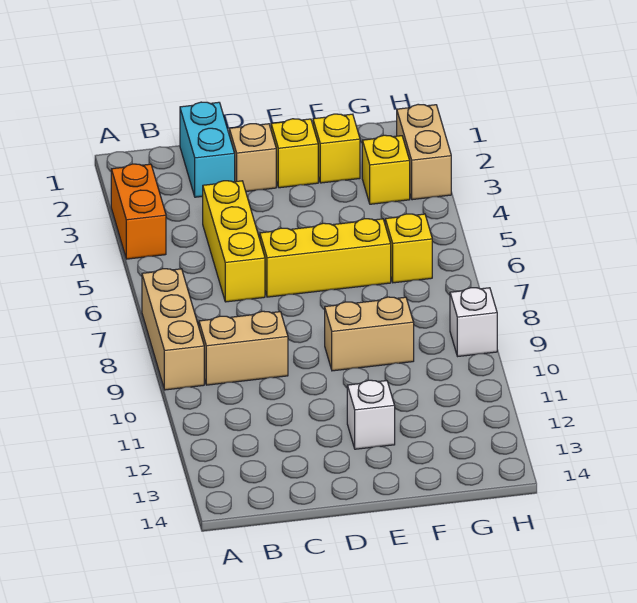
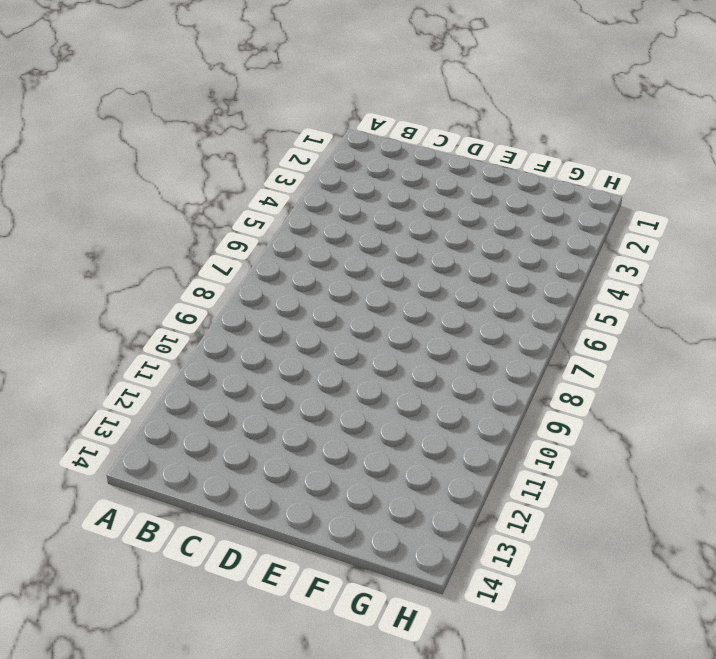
none -> orange 1x2 brick [111,164,166,259]
none -> tan 1x3 brick [142,269,204,390]
none -> tan 1x2 brick [199,311,288,385]

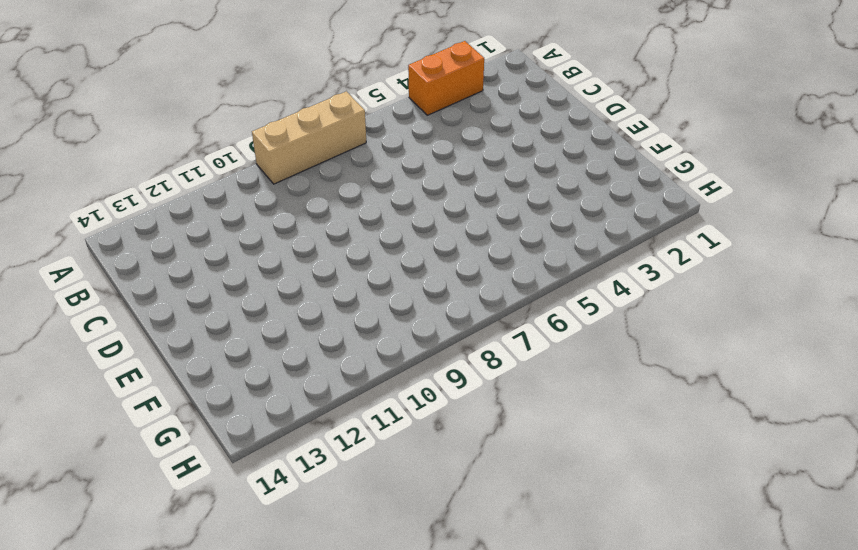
none -> tan 1x2 brick [199,311,288,385]
none -> cyan 1x2 brick [180,102,235,197]
none -> yellow 1x3 brick [203,181,265,302]

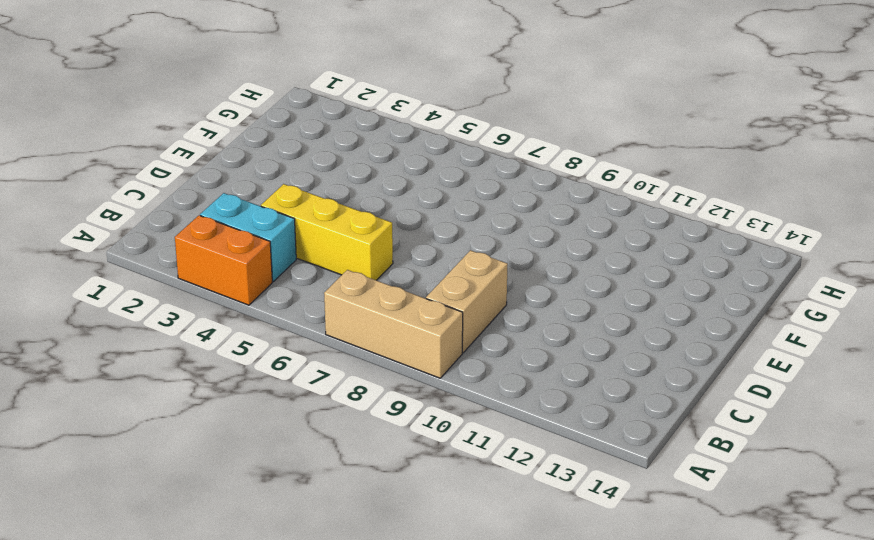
cyan 1x2 brick [200,193,296,282] -> cyan 1x2 brick moved to [180,102,235,197]
none -> tan 1x1 brick [229,124,276,191]
none -> yellow 1x3 brick [260,219,391,297]
none -> yellow 1x1 brick [271,119,318,188]

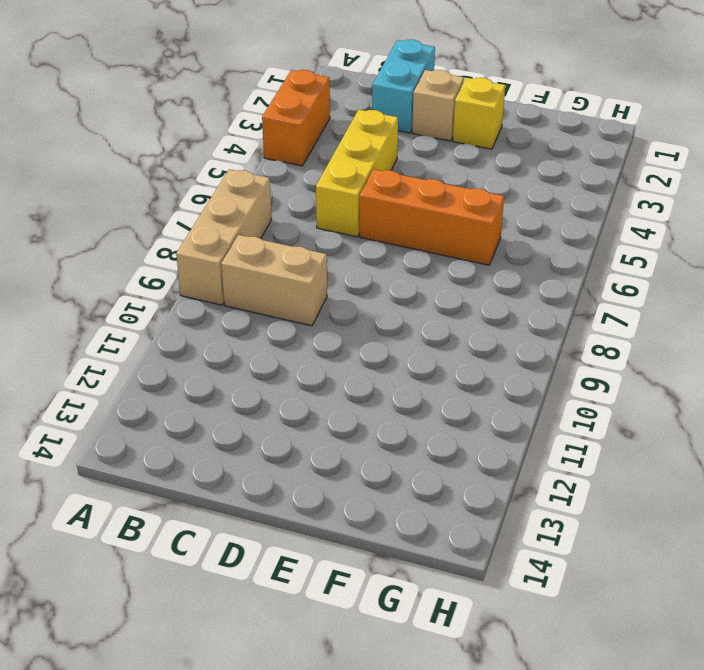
orange 1x3 brick [360,169,504,265] -> yellow 1x3 brick [260,219,391,297]
none -> tan 1x2 brick [325,297,414,371]
none -> white 1x1 brick [347,380,395,449]
none -> yellow 1x1 brick [313,114,360,183]

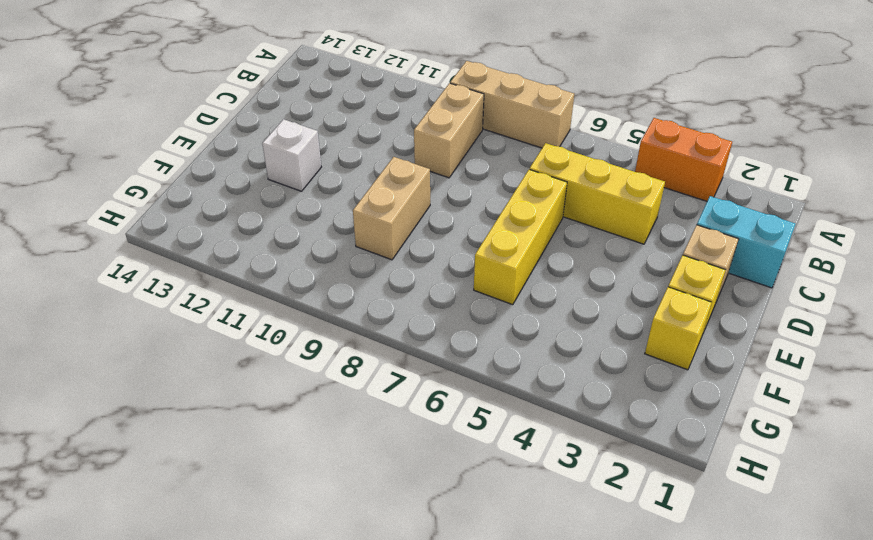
none -> yellow 1x1 brick [362,135,410,204]
none -> yellow 1x1 brick [385,214,432,283]
none -> tan 1x2 brick [397,104,451,200]

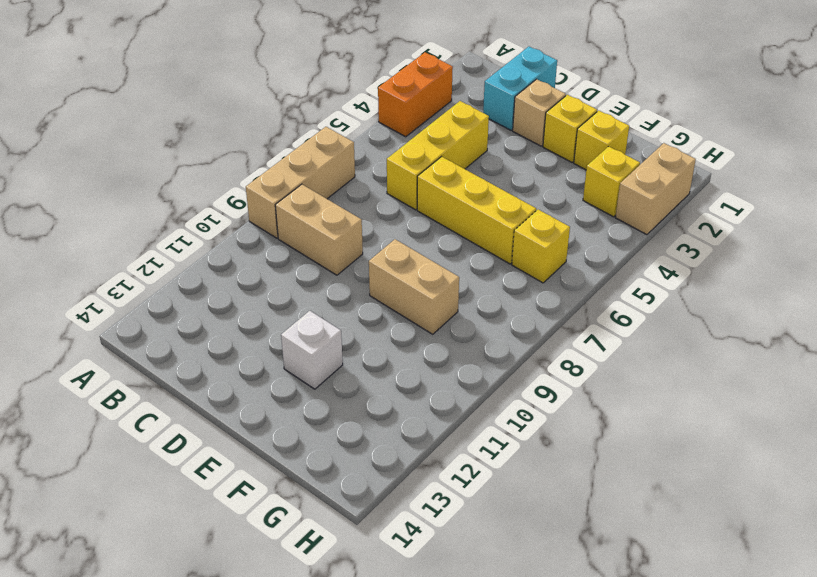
none -> white 1x1 brick [450,288,497,356]

